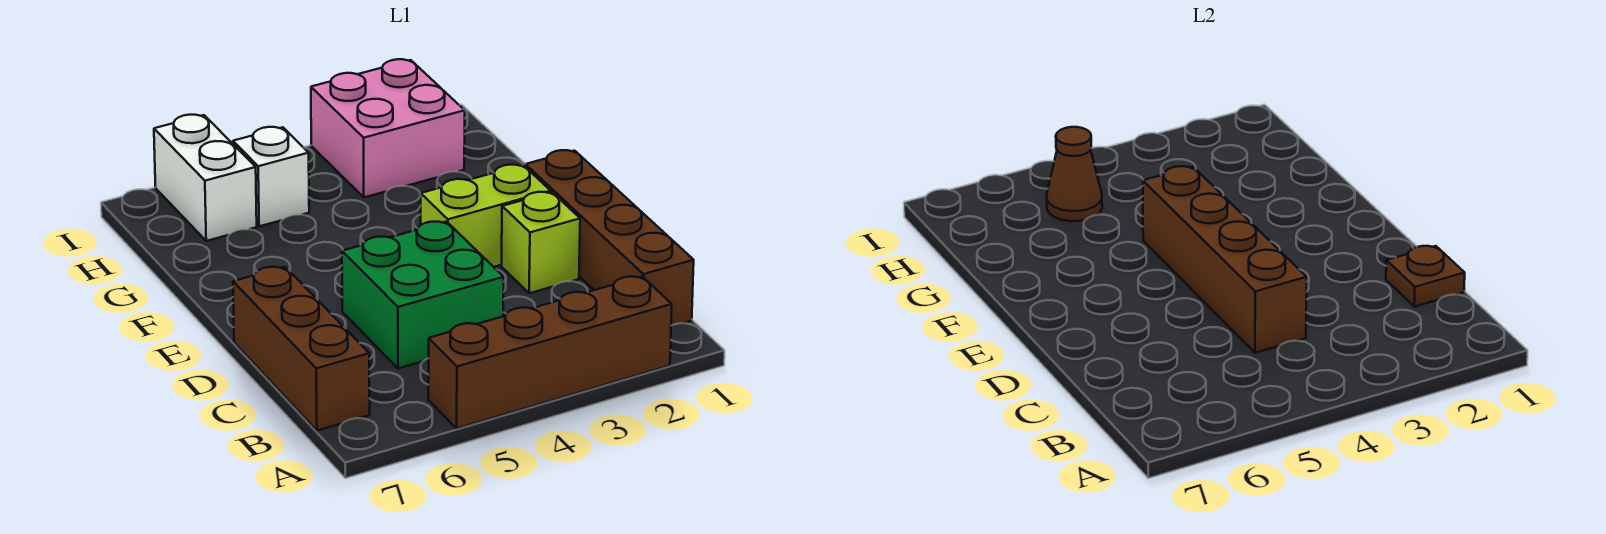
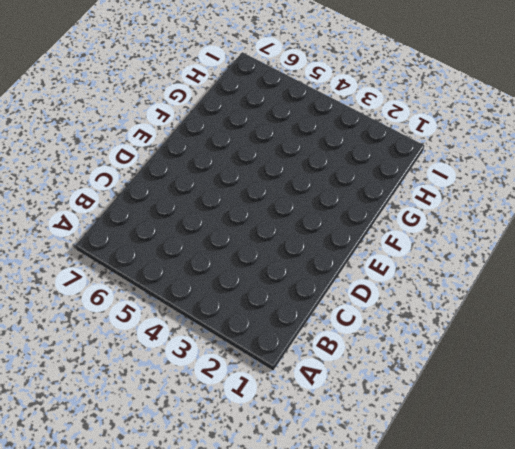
none -> brown 1x4 brick [428,277,672,429]
none -> brown 1x4 brick [525,150,694,326]
none -> brown 1x3 brick [233,267,370,431]

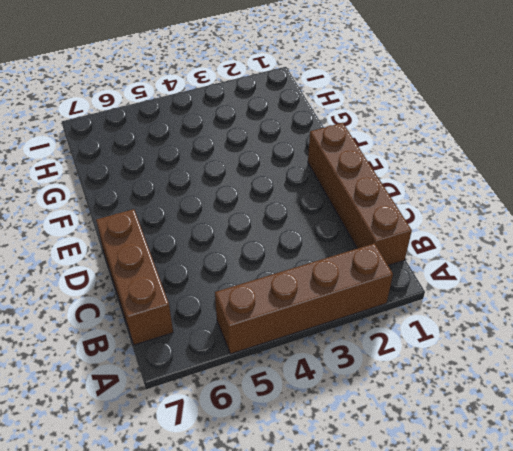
none -> green 2x2 brick [342,222,504,369]
none -> lime 1x1 brick [501,192,580,293]
none -> lime 1x2 brick [421,165,551,267]

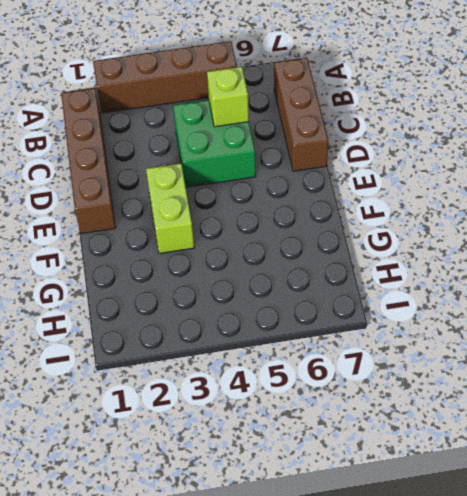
lime 1x1 brick [207,67,249,127] -> lime 1x1 brick moved to [501,192,580,293]
lime 1x2 brick [146,164,194,253] -> lime 1x2 brick turned to [421,165,551,267]
none -> pink 2x2 brick [311,59,465,197]
none -> white 1x1 brick [233,127,309,226]
none -> white 1x2 brick [154,115,257,241]

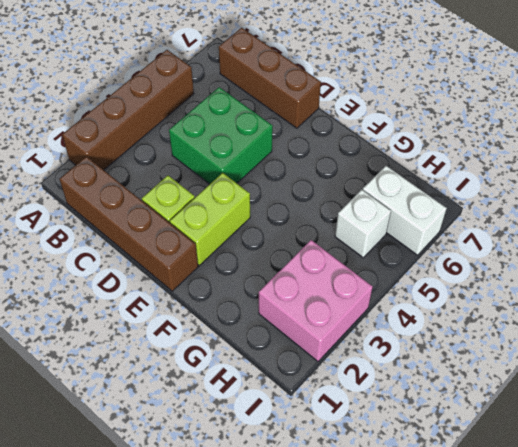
none -> brown 1x1 plate [1386,246,1465,307]
none -> brown 1x4 brick [1143,166,1307,353]
none -> brown 1x1 cone [1047,127,1102,221]

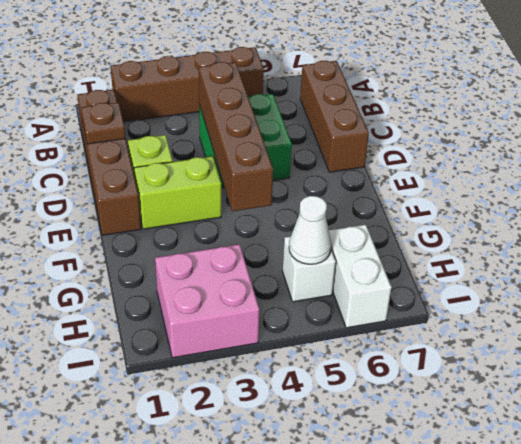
white 1x1 cone [289,196,331,264] -> brown 1x1 cone [1047,127,1102,221]

